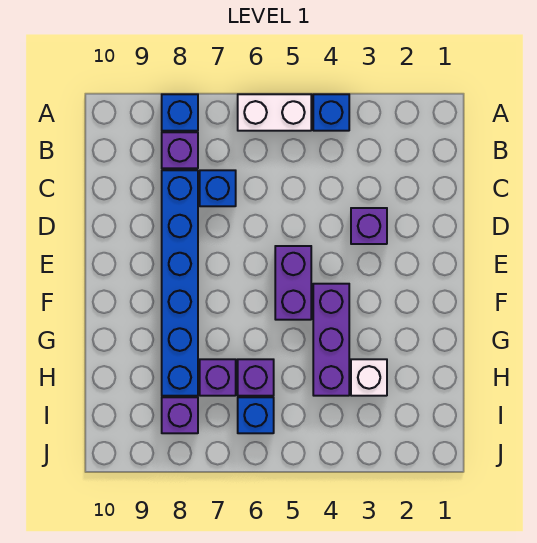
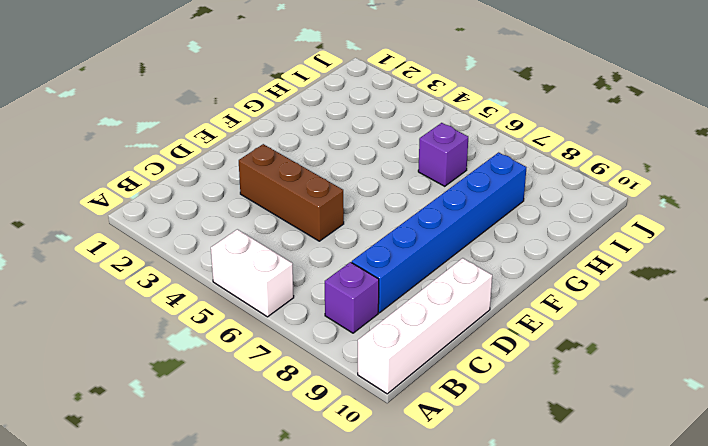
white 1x4 brick [358,258,492,394] -> none
brown 1x3 brick [239,144,344,241] -> purple 1x1 brick [351,208,387,244]
none -> blue 1x1 brick [313,94,349,131]
none -> blue 1x1 brick [162,94,198,131]
none -> blue 1x1 brick [200,170,236,206]

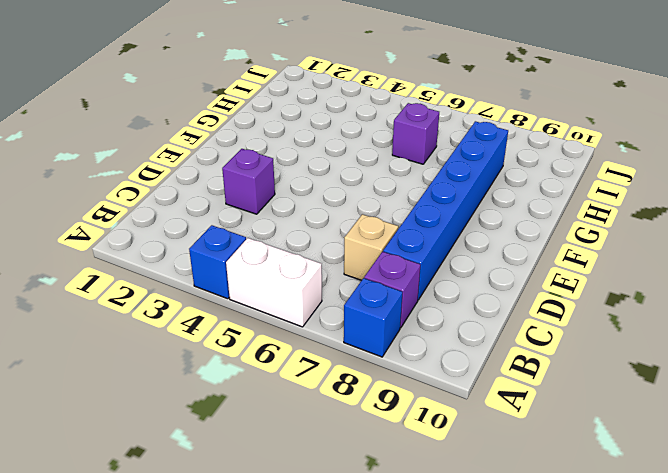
tan 1x1 brick [344,214,398,280] -> blue 1x1 brick [200,170,236,206]
none -> purple 1x2 brick [275,246,311,320]
none -> purple 1x3 brick [313,284,349,396]
none -> white 1x1 brick [351,359,387,396]

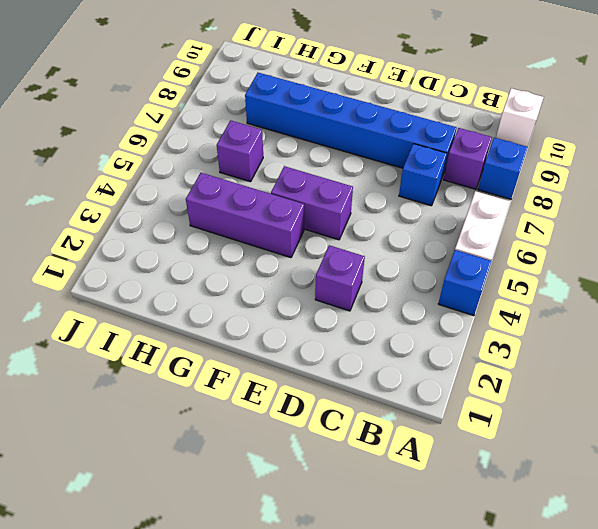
white 1x1 brick [496,88,544,147] -> white 1x1 brick moved to [351,359,387,396]
none -> purple 1x1 brick [200,359,236,396]
none -> blue 1x1 brick [238,397,274,433]
none -> purple 1x1 brick [162,397,198,433]

